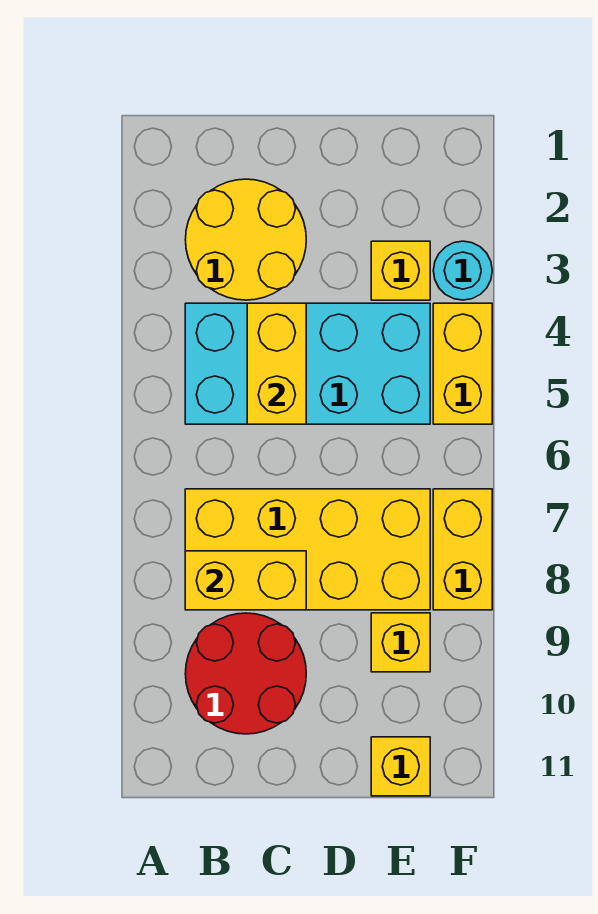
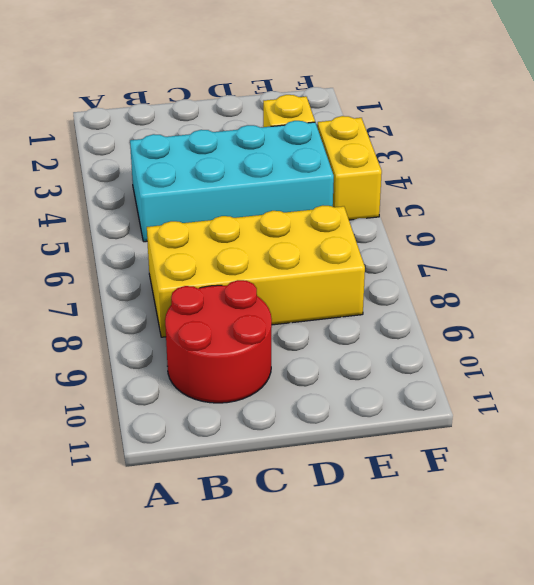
none -> yellow 2x2 round brick [185,179,306,300]
none -> yellow 1x1 brick [371,613,430,672]
none -> yellow 1x1 brick [371,737,430,796]

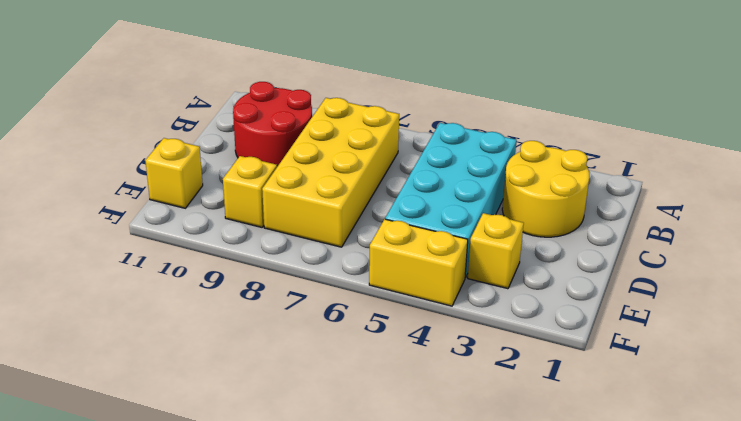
none -> cyan 1x1 round brick [433,241,492,300]
none -> yellow 1x2 brick [433,489,492,610]
none -> yellow 1x2 brick [185,551,306,610]

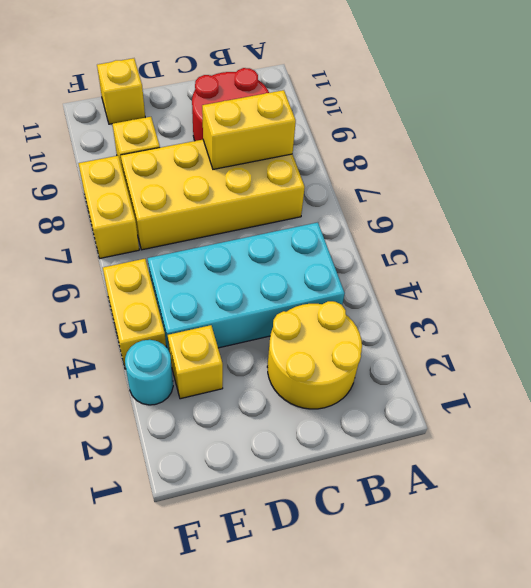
none -> yellow 1x2 brick [247,303,306,424]

